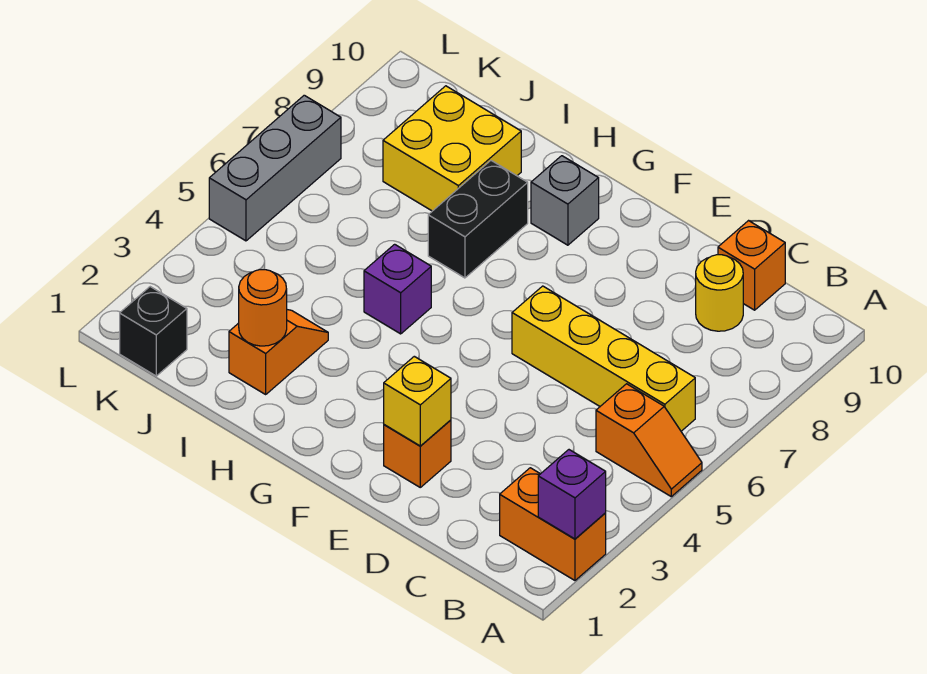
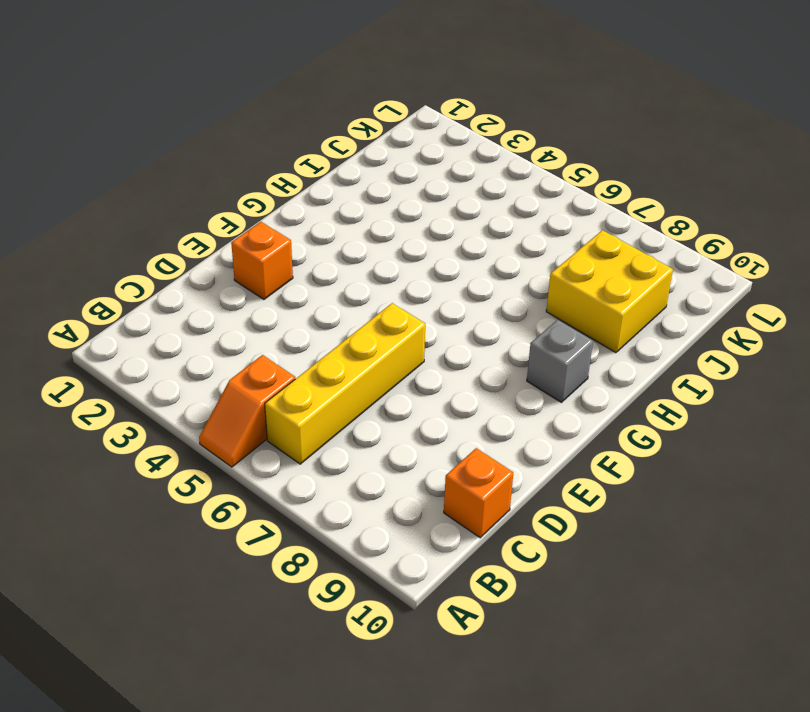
none -> orange 1x2 brick [500,468,606,580]
none -> yellow 1x1 round brick [696,255,743,331]
none -> purple 1x1 brick [364,244,431,334]

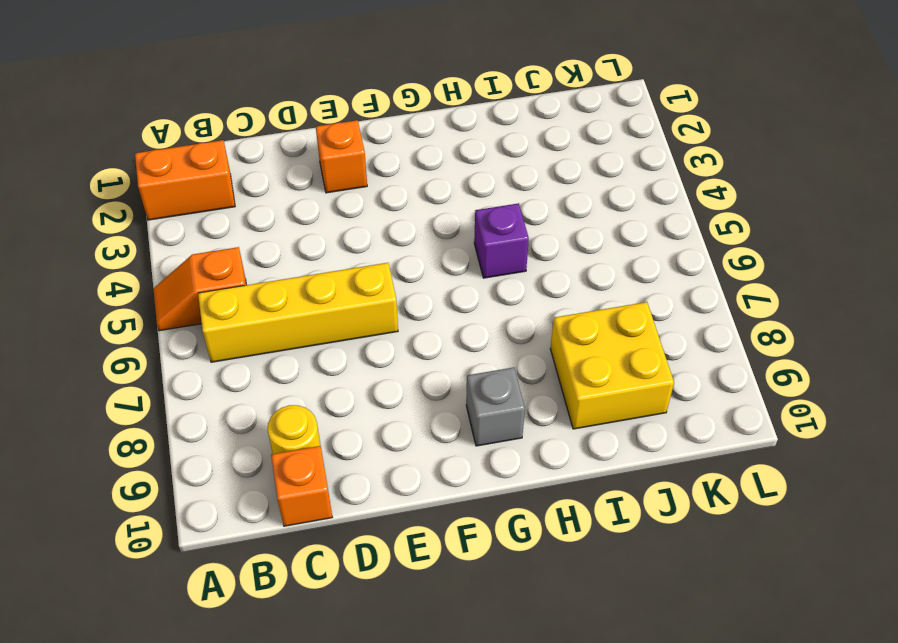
none -> black 1x2 brick [428,161,528,278]
none -> orange 1x2 slope [229,310,328,394]
none -> black 1x1 brick [120,287,187,376]

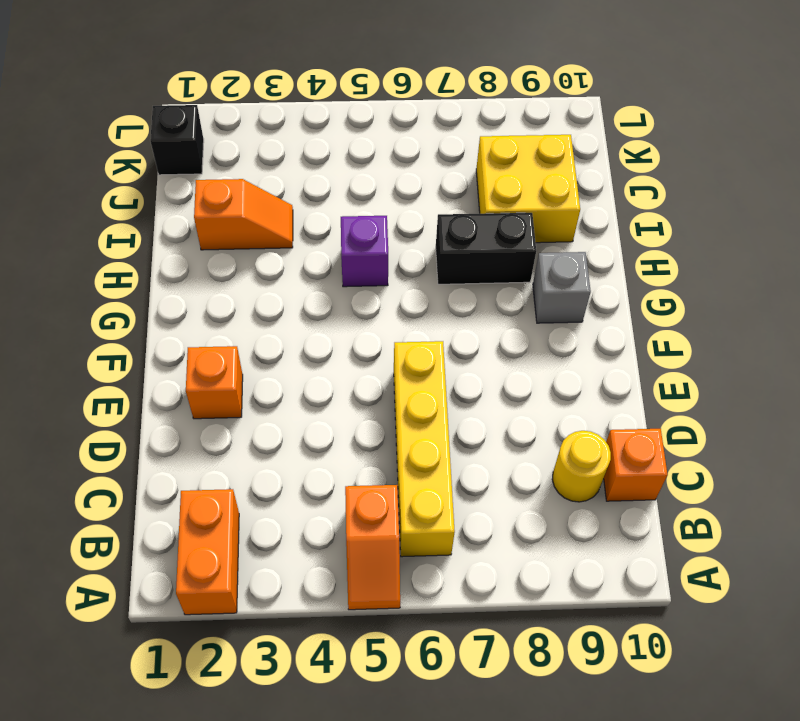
none -> grey 1x3 brick [209,95,341,241]
none -> purple 1x1 brick [538,450,606,539]
none -> yellow 1x1 brick [384,356,451,446]

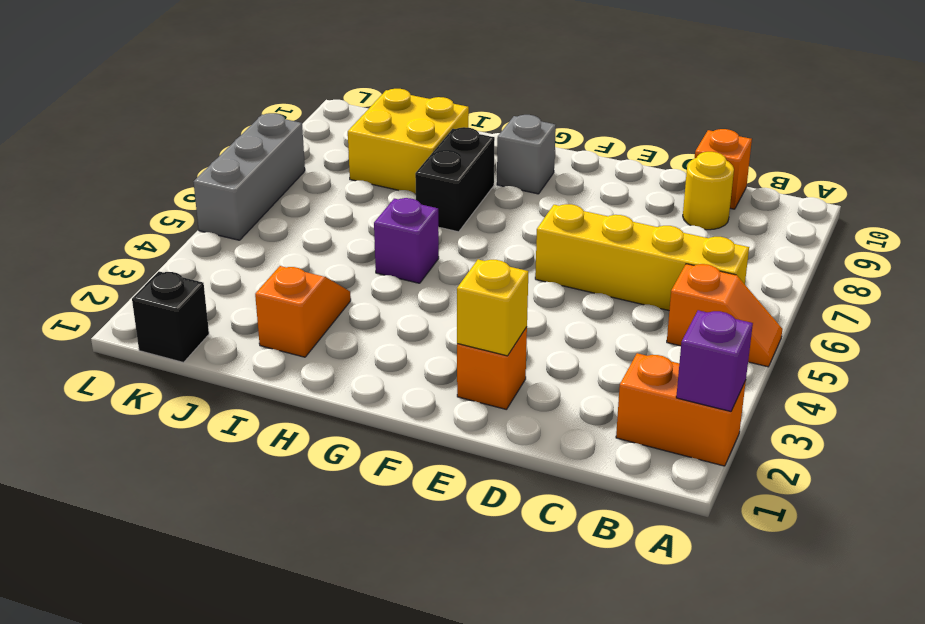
none -> orange 1x1 round brick [239,270,287,346]

